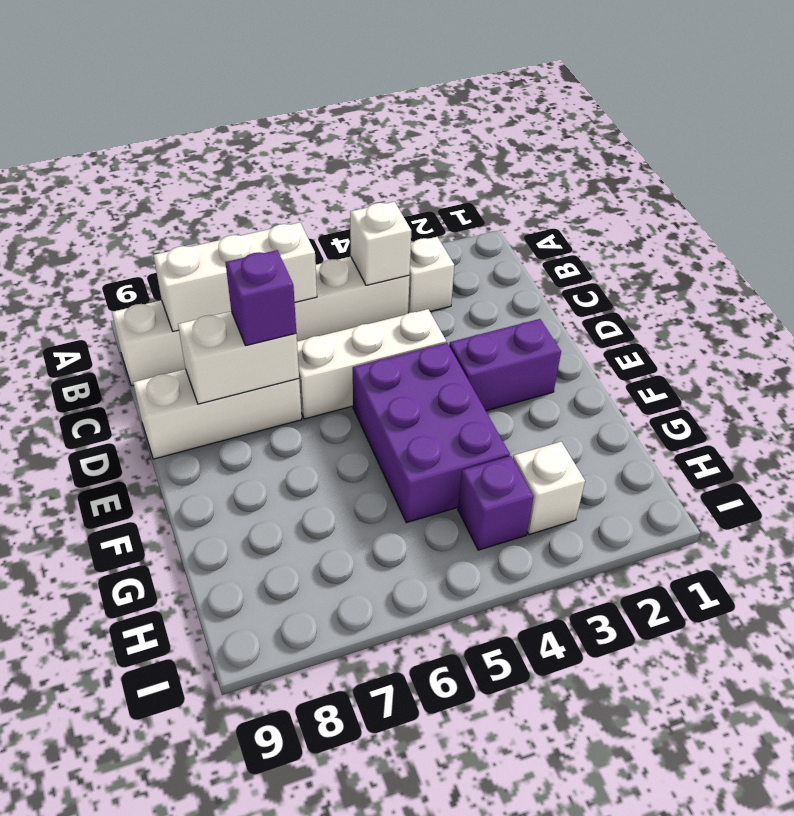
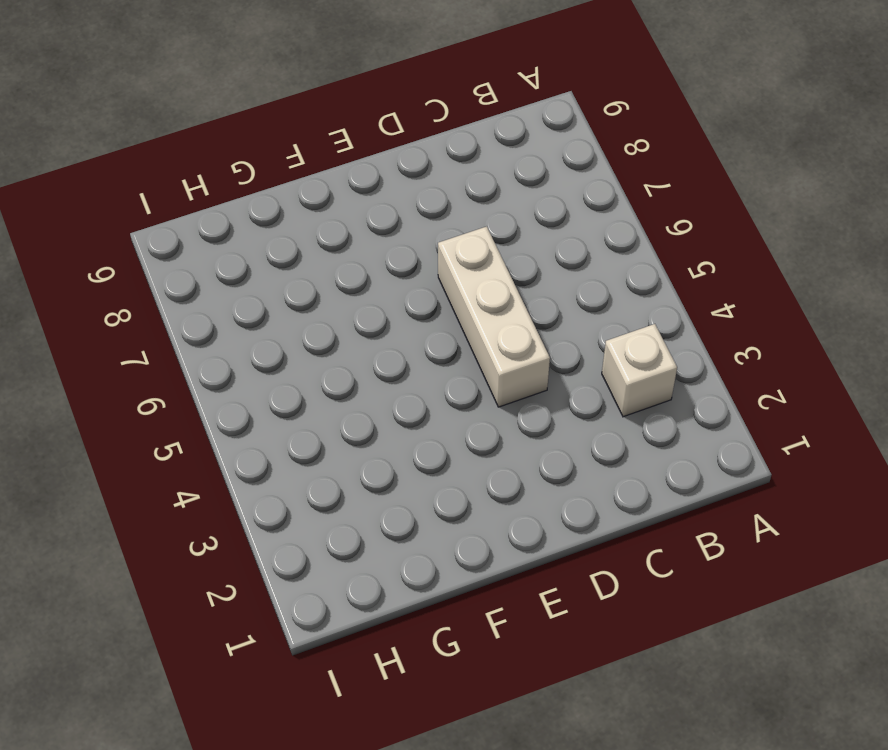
none -> white 1x6 brick [112,257,410,386]
none -> white 1x3 brick [133,369,302,459]
none -> purple 1x2 brick [449,319,561,411]

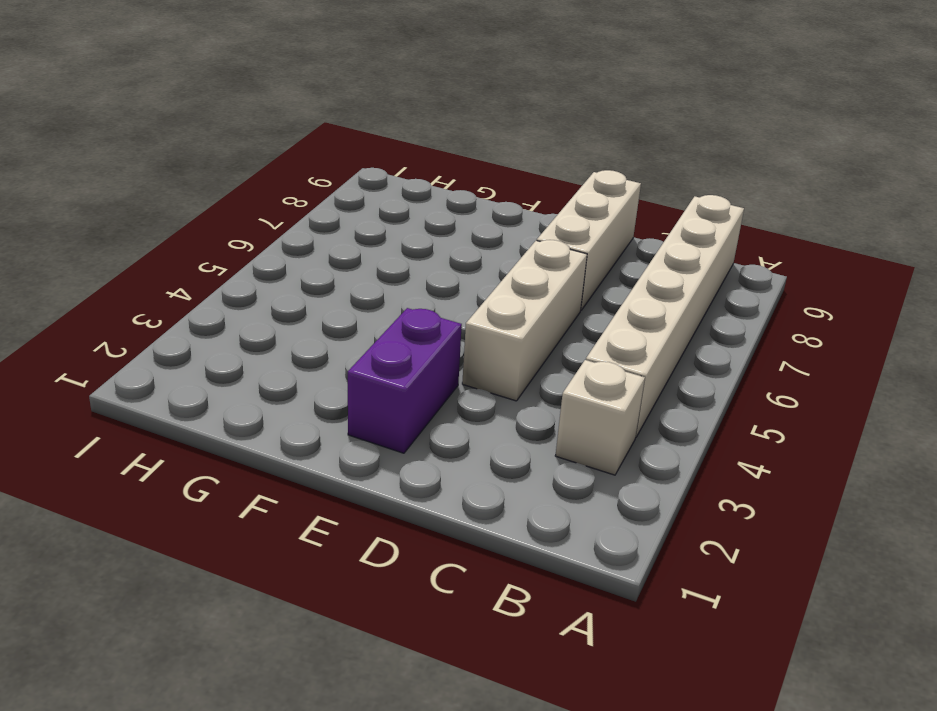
none -> purple 2x3 brick [353,343,510,523]
none -> white 1x1 brick [513,442,585,535]
none -> purple 1x1 brick [458,456,534,550]

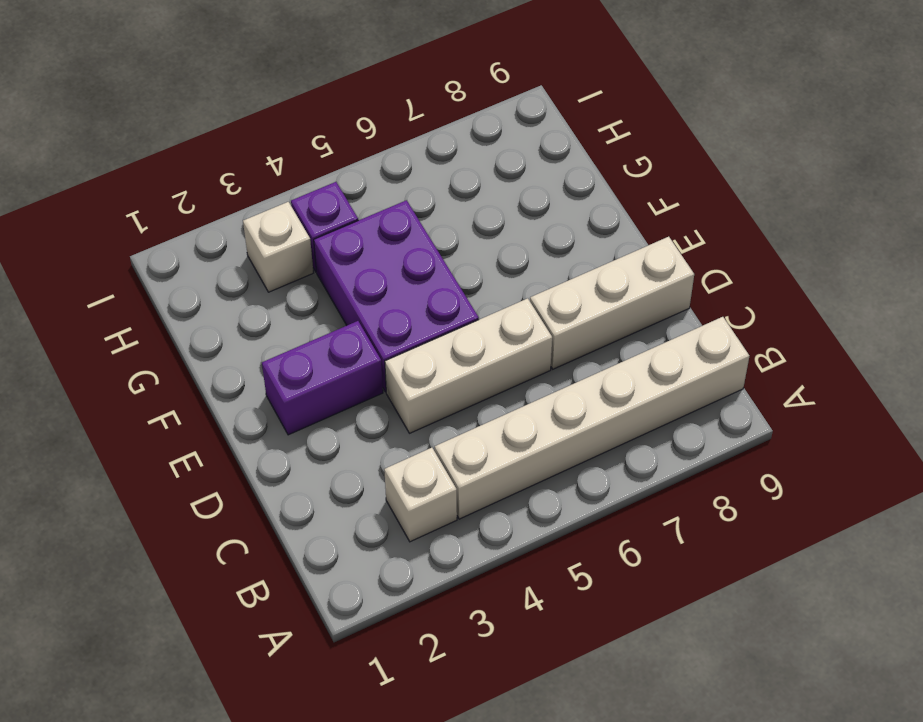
none -> white 1x1 brick [350,202,411,285]
none -> white 1x3 brick [153,222,317,331]
none -> white 1x2 brick [178,311,299,404]

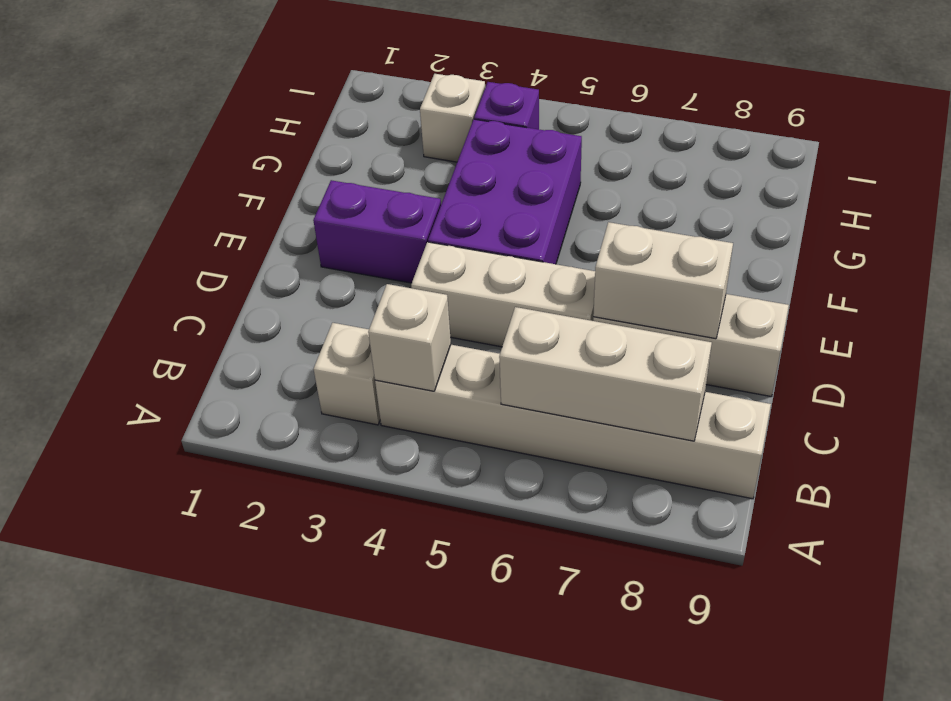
none -> purple 1x1 brick [226,250,296,346]

